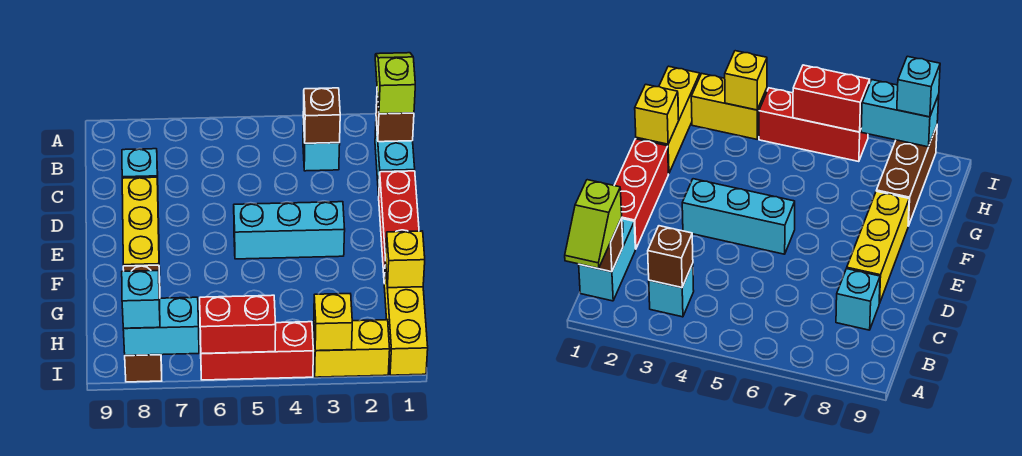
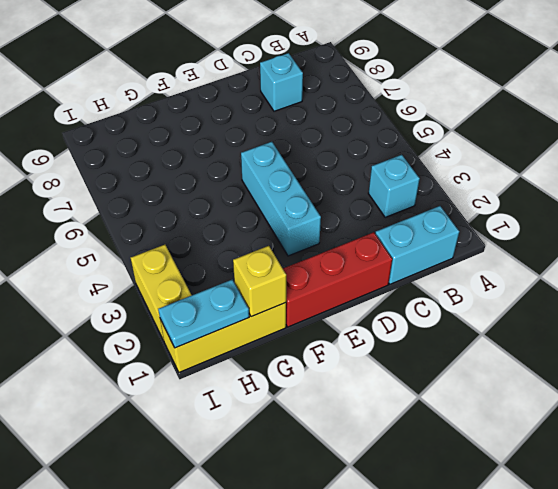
cyan 1x2 plate [158,280,249,348] -> none
none -> yellow 1x3 brick [122,177,160,275]
none -> brown 1x3 brick [123,265,162,382]
none -> red 1x3 brick [200,322,313,380]

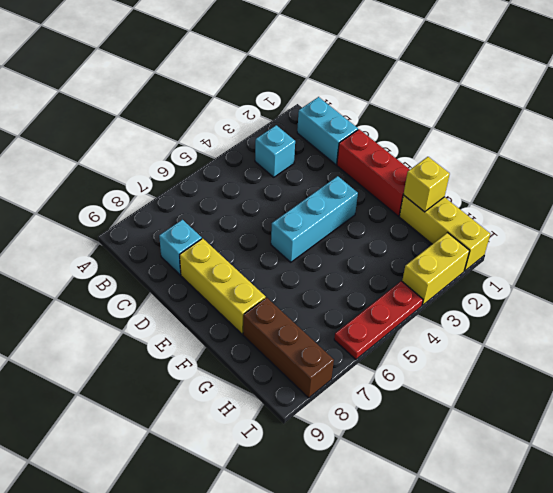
red 1x3 plate [334,281,423,360] -> red 1x3 brick [200,322,313,380]
none -> brown 1x1 brick [376,92,414,142]
none -> brown 1x1 brick [303,88,340,143]
none -> yellow 1x1 brick [314,294,352,351]

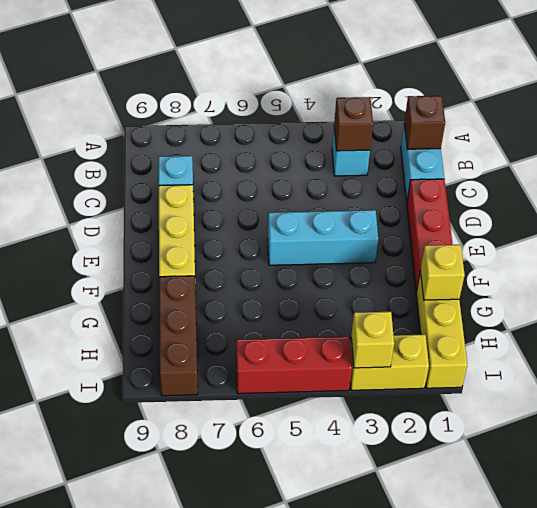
none -> red 1x2 brick [200,295,276,354]
none -> cyan 1x2 brick [123,297,199,355]
none -> lime 1x2 slope [375,53,415,114]

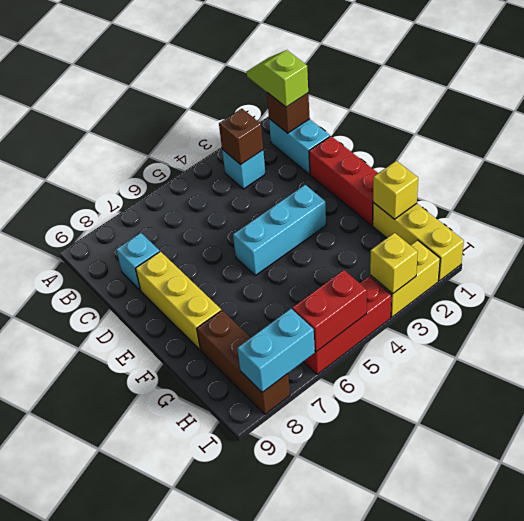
none -> cyan 1x1 brick [122,271,160,328]

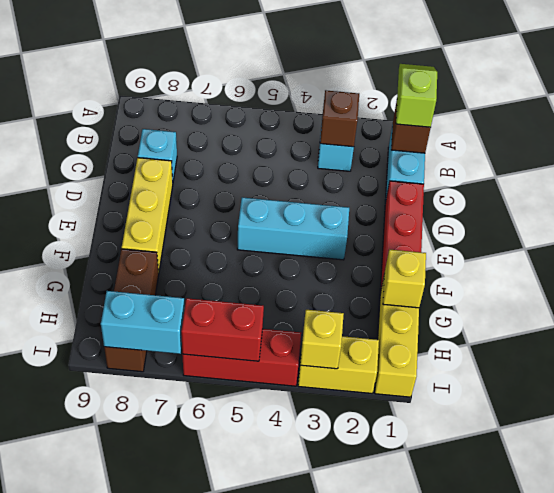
none -> cyan 1x1 brick [122,271,160,328]

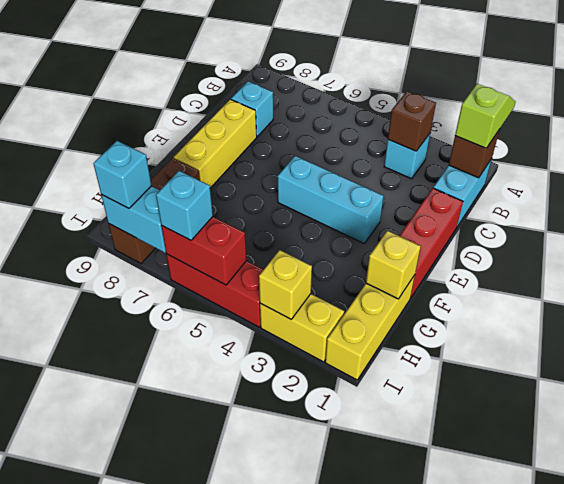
cyan 1x1 brick [156,171,213,240] -> none

